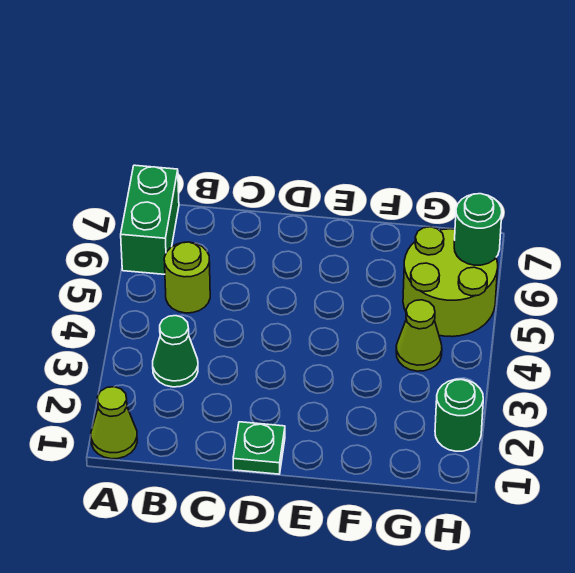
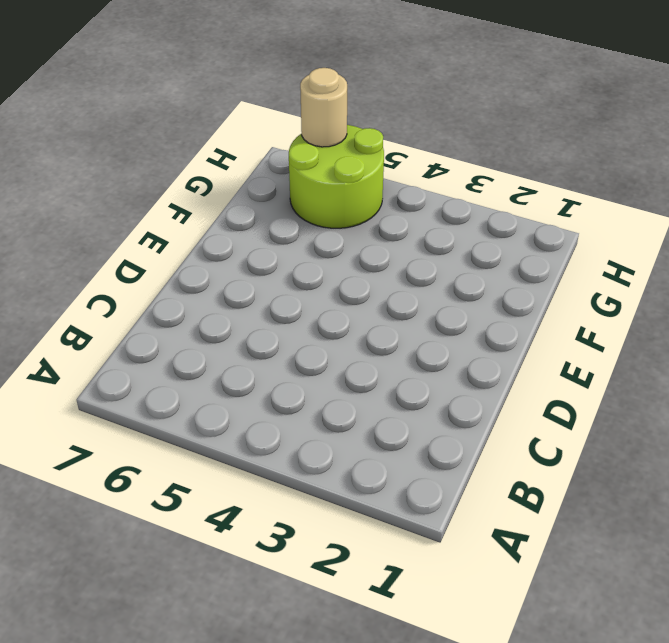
tan 1x1 round brick [300,68,347,147] -> green 1x1 round brick [454,194,502,265]
none -> lime 1x1 cone [91,387,137,459]
none -> green 1x2 brick [121,165,179,274]

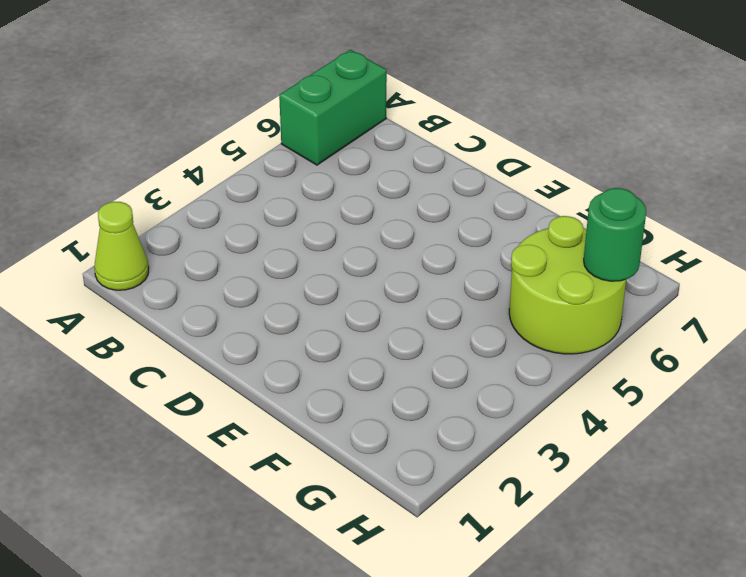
none -> green 1x1 cone [153,316,198,387]
none -> lime 1x1 round brick [164,242,210,313]

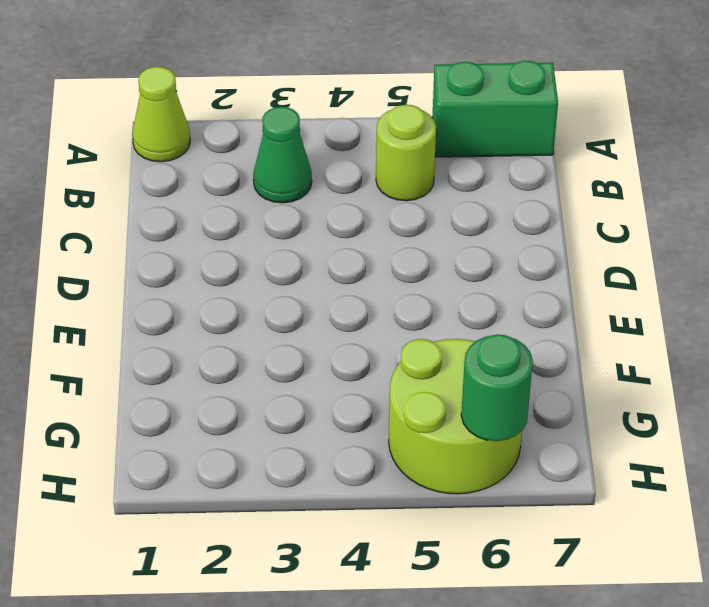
none -> green 1x1 plate [233,422,285,474]
none -> lime 1x1 cone [396,300,442,371]

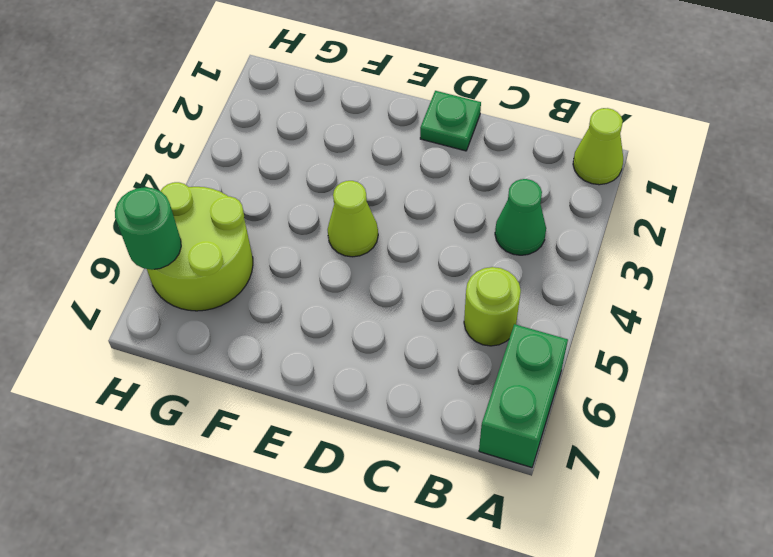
lime 1x1 cone [328,181,378,257] -> lime 1x1 cone moved to [396,300,442,371]
none -> green 1x1 round brick [435,379,483,451]

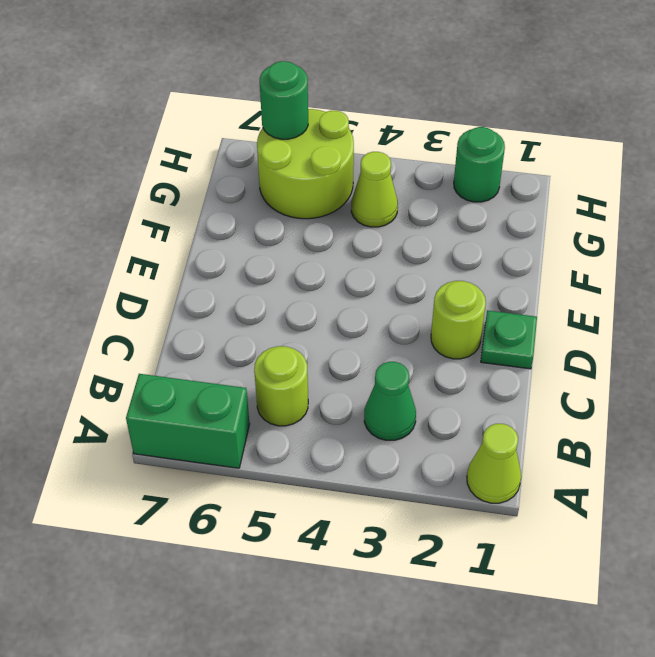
lime 1x1 round brick [431,281,486,359] -> none

